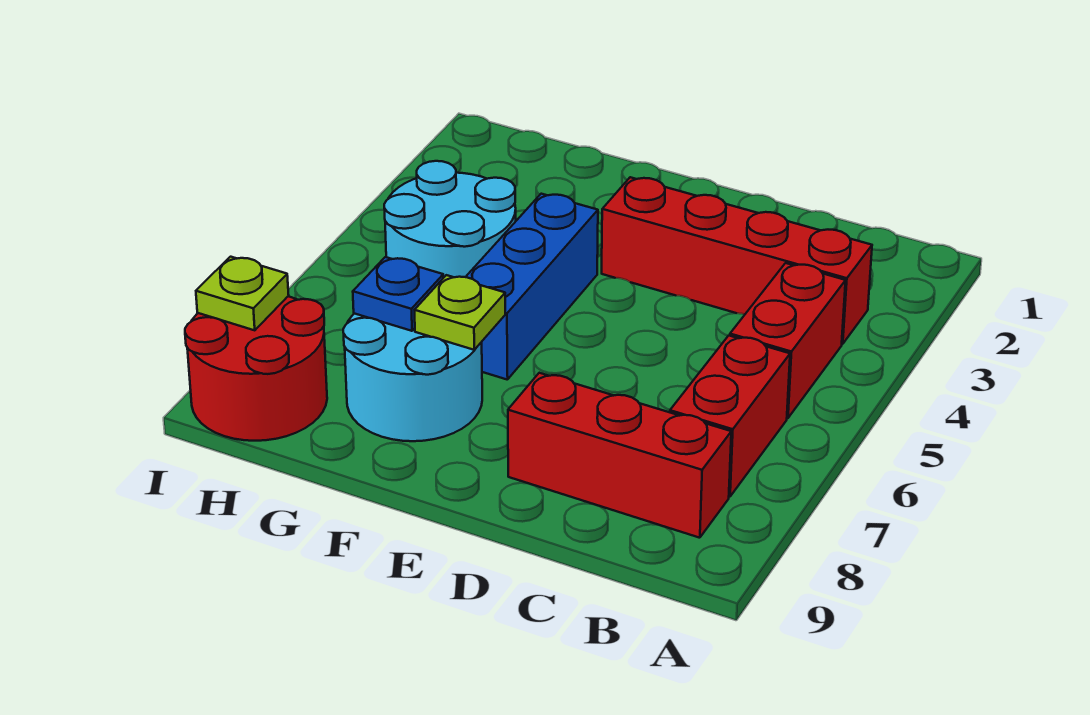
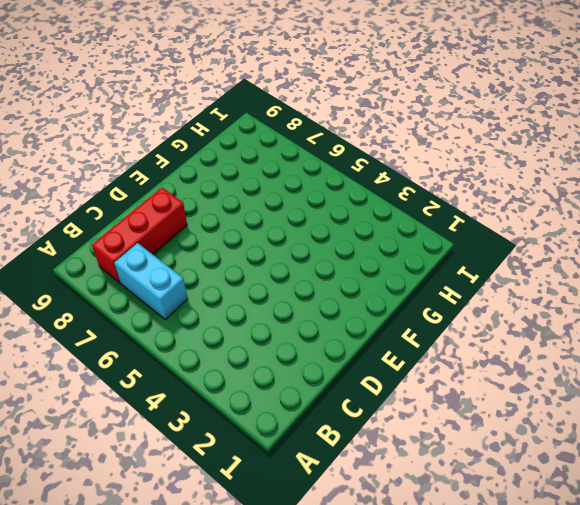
cyan 1x2 brick [114,243,188,319] -> red 1x2 brick [670,336,790,497]
none -> red 1x4 brick [602,177,872,344]
none -> red 1x2 brick [730,263,846,418]

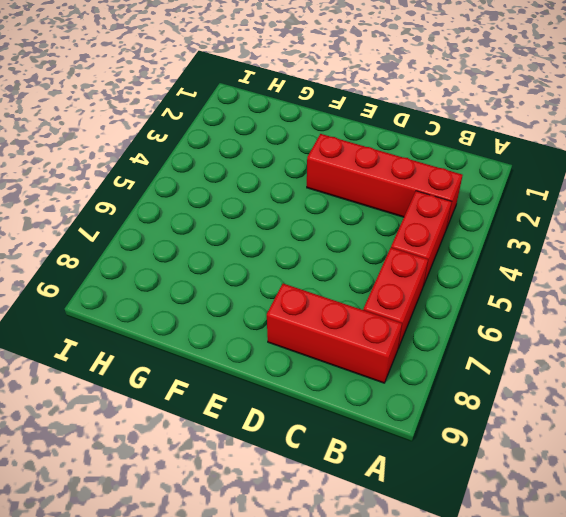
none -> blue 1x3 brick [466,194,598,380]
none -> cyan 2x2 round brick [343,314,482,441]

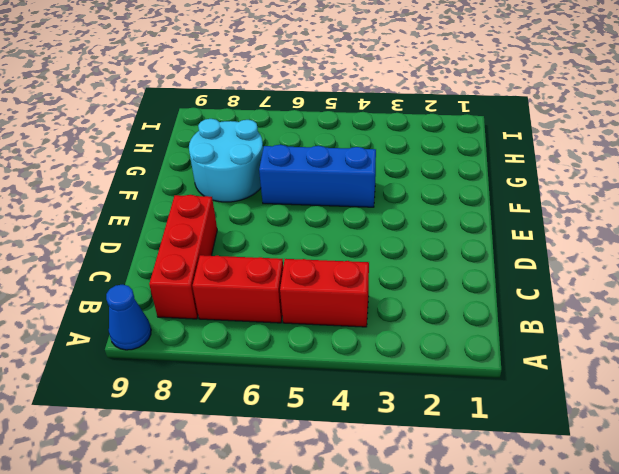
blue 1x1 cone [106,285,151,350] -> none
none -> red 1x4 brick [602,177,872,344]
none -> cyan 2x2 round brick [384,161,516,278]

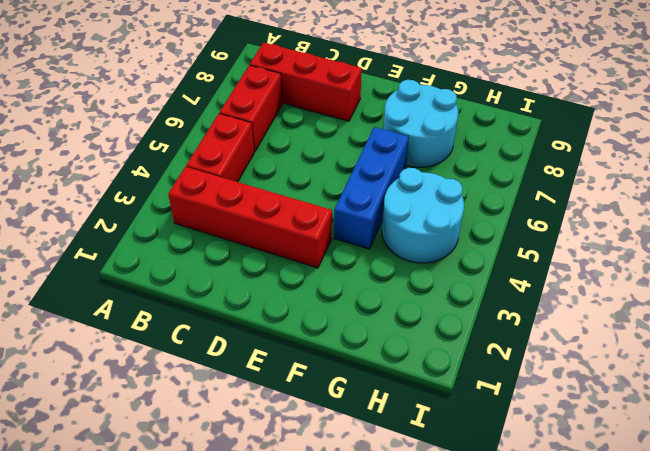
none -> red 2x2 round brick [185,296,327,441]
none -> lime 1x1 plate [415,275,505,350]

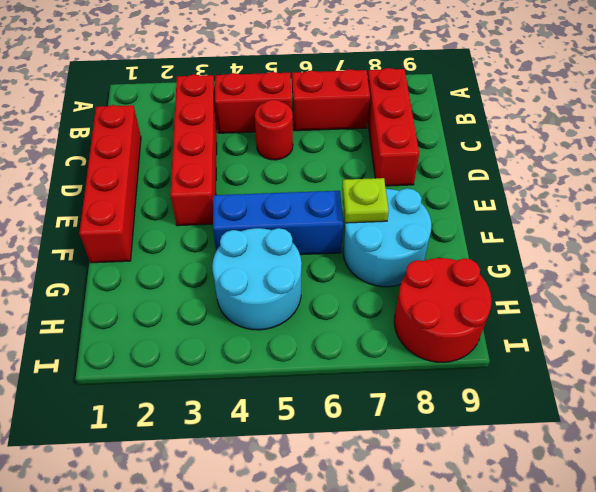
red 1x4 brick [79,105,141,263] -> none
red 1x1 round brick [255,100,293,160] -> none
none -> blue 1x1 plate [353,257,443,331]
none -> lime 1x1 plate [196,257,289,330]

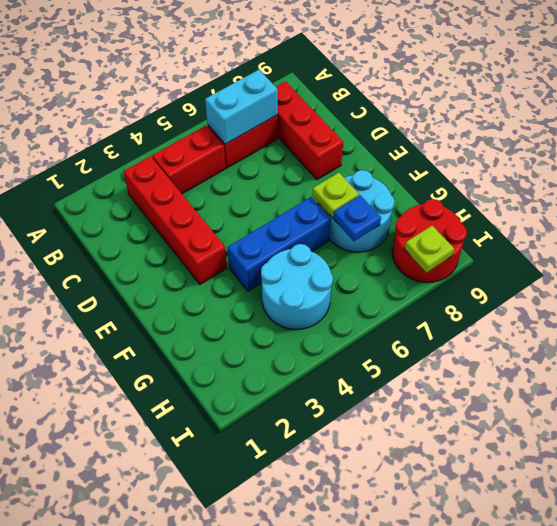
cyan 1x2 brick [205,70,278,144] -> none

